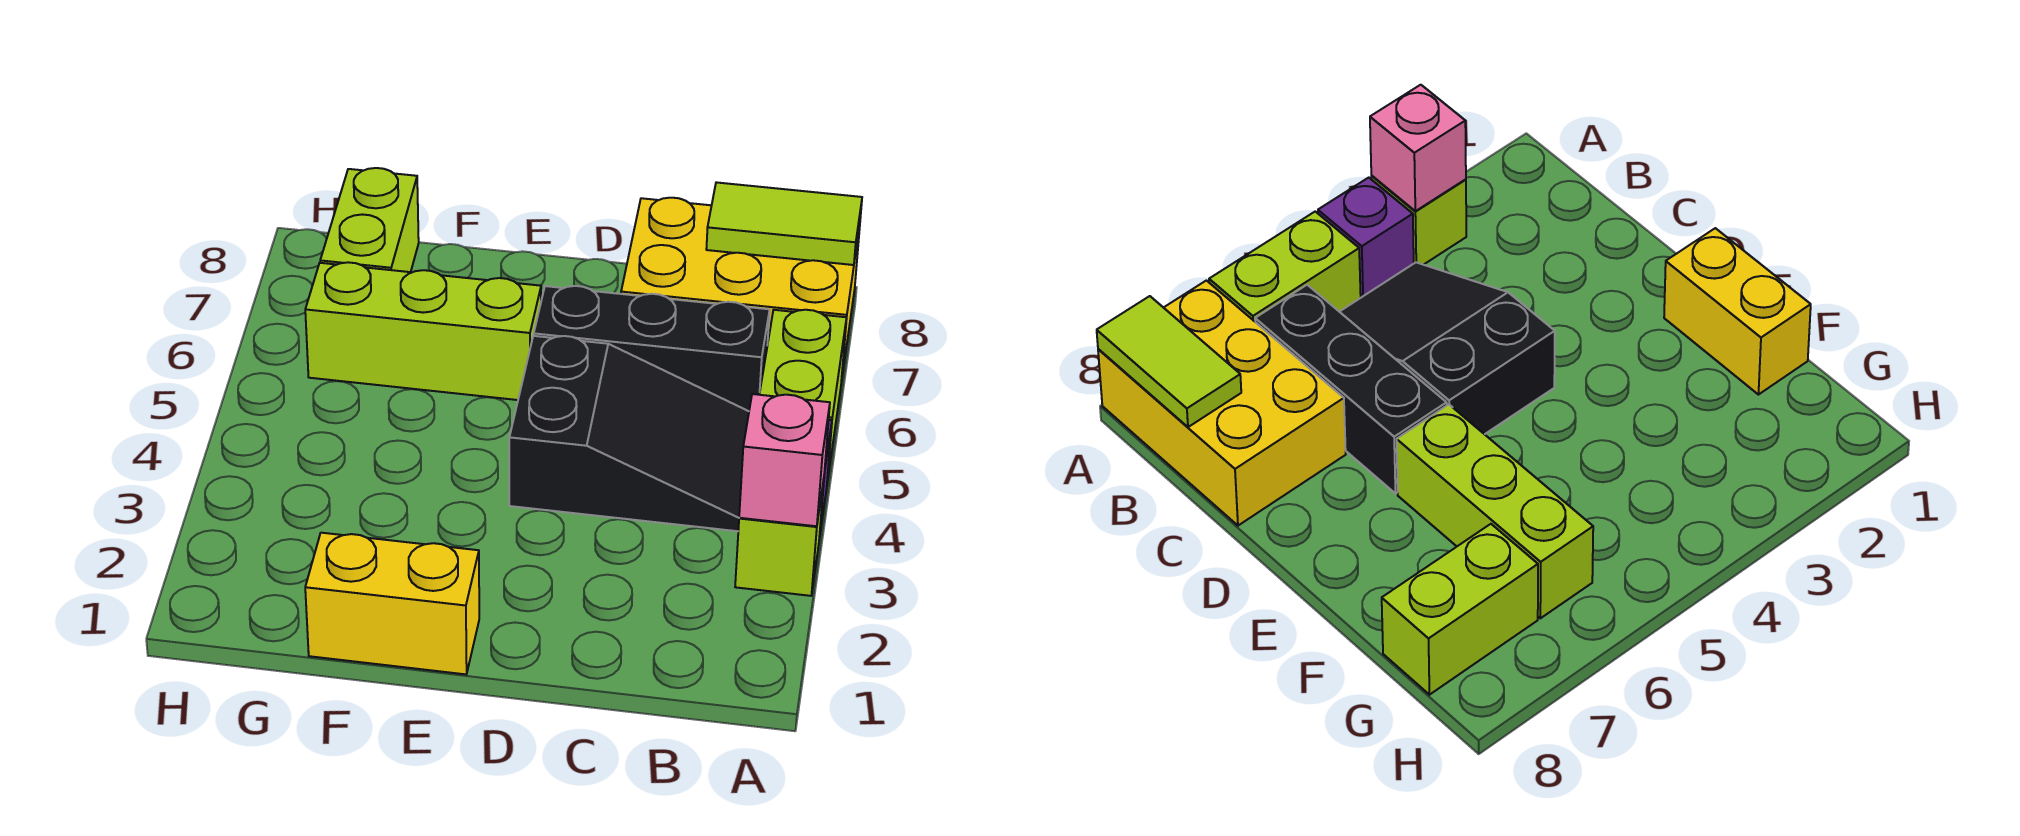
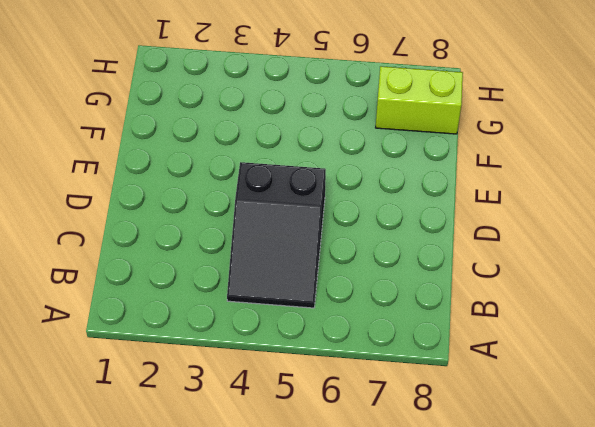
none -> lime 1x1 brick [735,480,824,596]
none -> purple 1x1 brick [1318,178,1414,297]

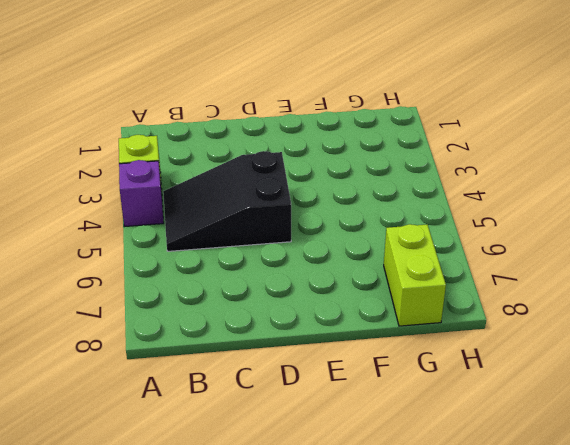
none -> lime 1x2 brick [759,310,847,482]
none -> yellow 2x3 brick [621,198,860,382]

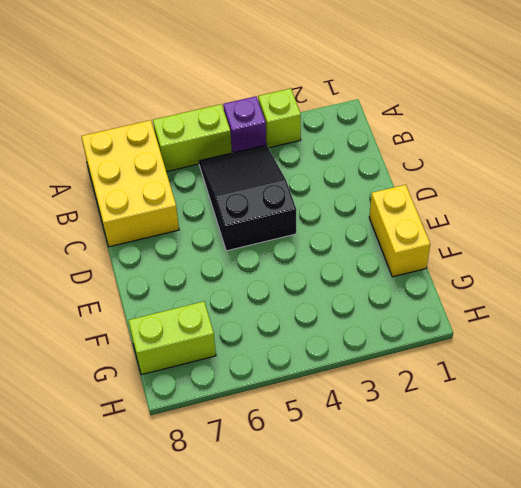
none -> black 1x3 brick [534,286,770,411]
none -> lime 1x3 brick [305,262,541,400]

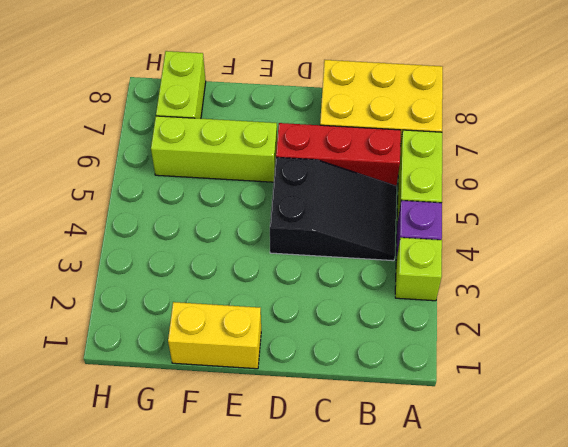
red 1x3 brick [276,123,401,186] -> black 1x3 brick [534,286,770,411]
none -> pink 1x1 brick [739,394,830,526]
none -> lime 1x2 tile [706,182,862,265]

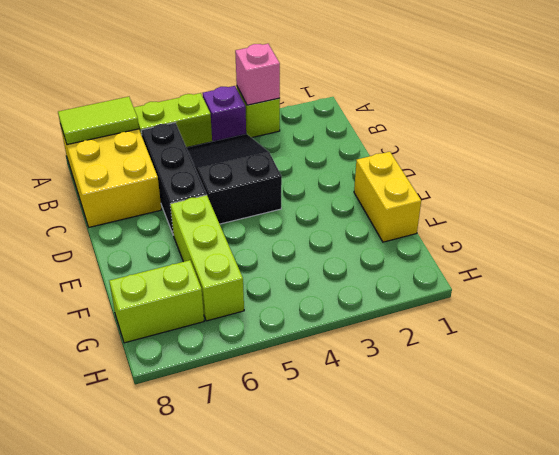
lime 1x2 tile [58,97,139,145] -> lime 1x2 tile turned to [706,182,862,265]

